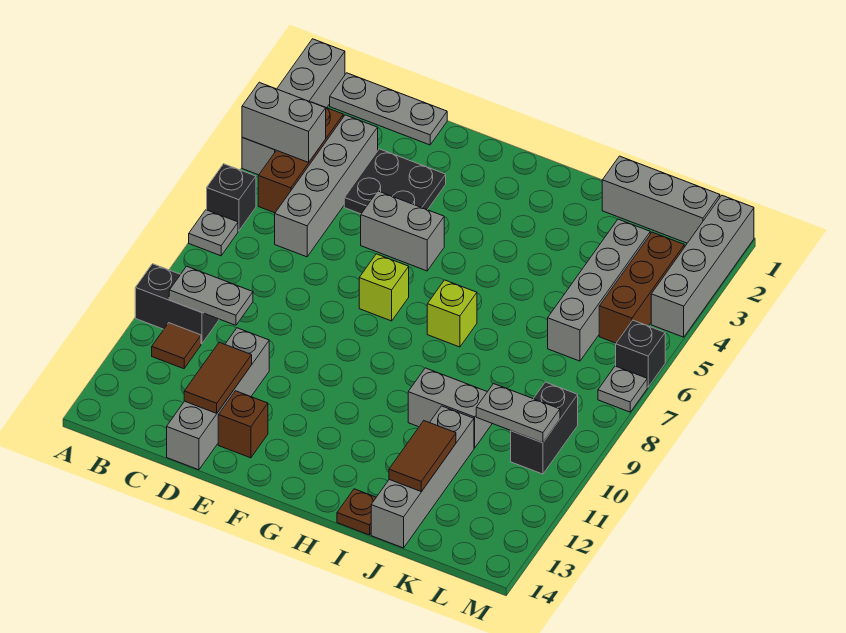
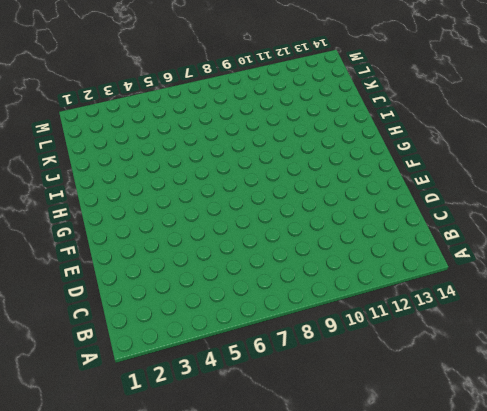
none -> grey 1x4 brick [242,39,345,175]
none -> black 1x1 brick [207,164,256,231]
none -> grey 1x1 plate [189,210,238,256]

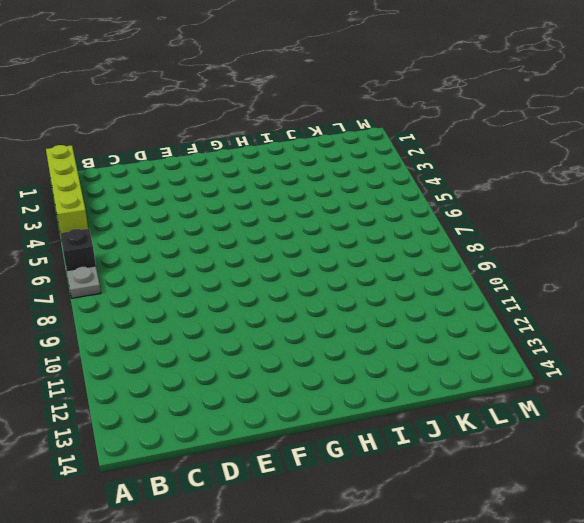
lime 1x4 brick [46,145,88,233] -> grey 1x4 brick [242,39,345,175]
none -> black 1x2 brick [135,264,219,344]
none -> grey 1x3 plate [330,73,447,145]
none -> brown 1x3 brick [258,102,343,213]

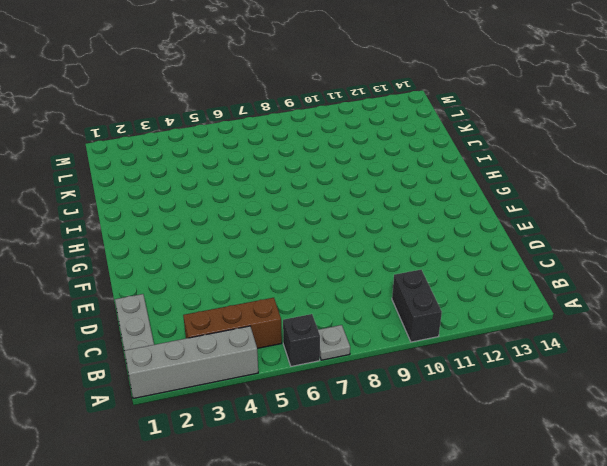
none -> brown 1x1 tile [152,323,201,369]
none -> grey 1x4 brick [275,115,378,257]
none -> black 2x2 plate [344,149,446,214]

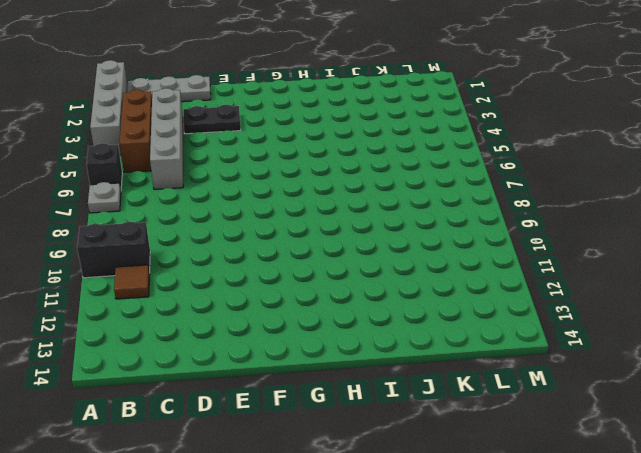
black 1x2 plate [183,104,241,134] -> black 2x2 plate [344,149,446,214]
none -> grey 1x4 brick [167,328,269,470]
none -> grey 1x2 brick [361,191,444,271]
none -> brown 1x1 brick [218,391,268,458]

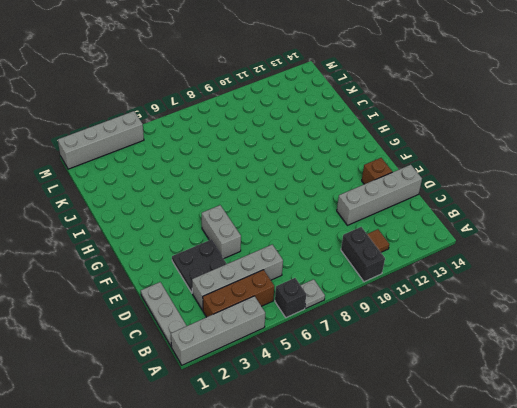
none -> lime 1x1 brick [359,254,409,321]
none -> lime 1x1 brick [427,280,477,347]
none -> grey 1x2 brick [408,368,492,448]

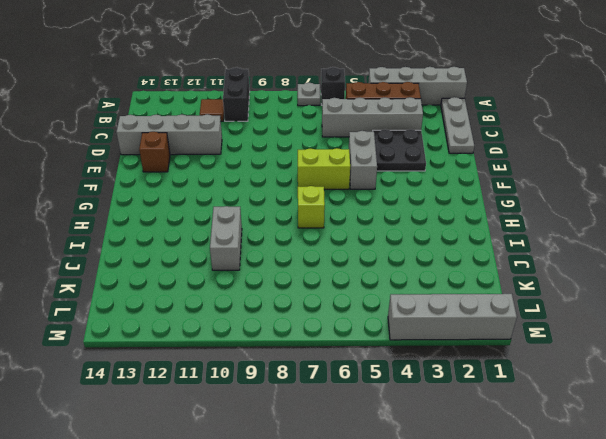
lime 1x2 brick [298,148,350,189] -> lime 1x1 brick [359,254,409,321]
none -> brown 1x1 plate [337,489,376,535]
none -> grey 1x3 brick [602,156,720,243]
none -> grey 1x4 brick [371,406,474,548]

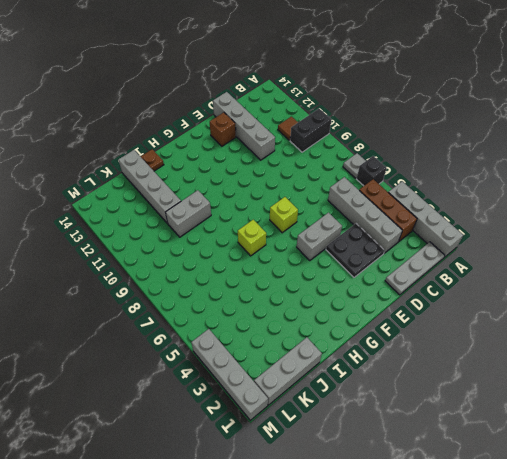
none -> grey 1x4 brick [548,219,650,361]
none -> brown 1x3 brick [599,232,684,343]
none -> black 1x2 brick [511,382,578,474]

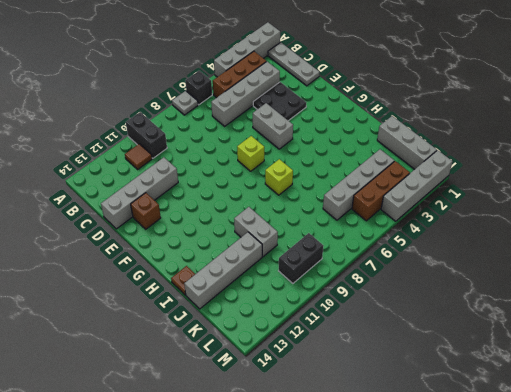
none -> black 1x1 brick [616,320,665,387]
none -> grey 1x1 plate [598,366,647,412]
none -> grey 1x2 brick [242,82,326,162]

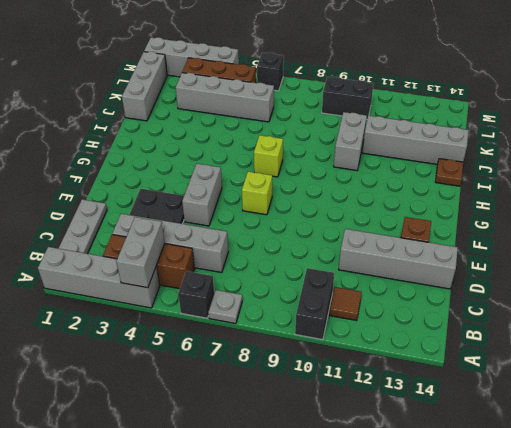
none -> grey 1x1 plate [598,366,647,412]
none -> grey 1x2 plate [169,266,253,325]
none -> brown 1x2 tile [184,342,252,413]

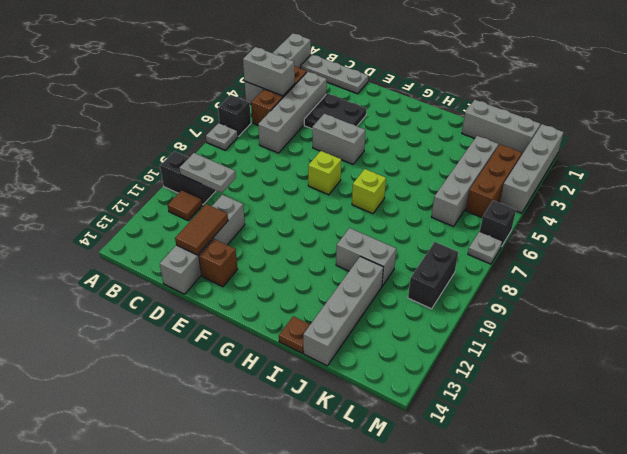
none -> brown 1x2 tile [389,421,456,492]
none -> grey 1x2 plate [476,384,560,443]

